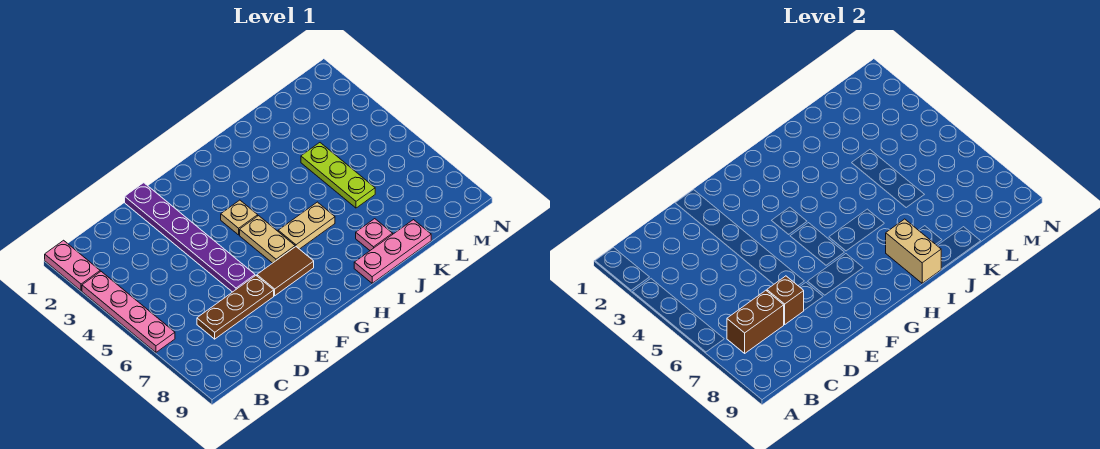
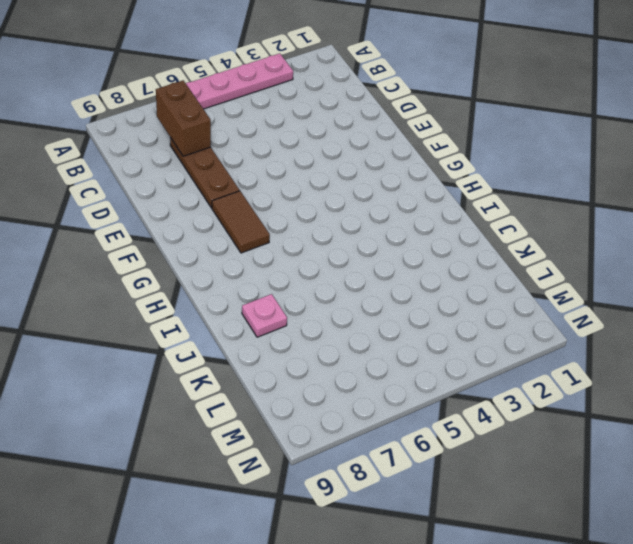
none -> pink 1x2 plate [45,240,100,291]
none -> purple 1x6 plate [125,183,255,292]
none -> tan 1x1 plate [221,200,258,235]

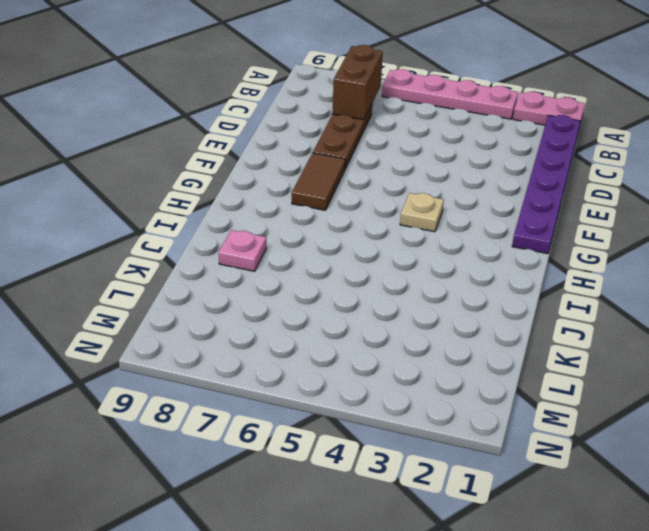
purple 1x6 plate [512,115,580,254] -> purple 1x6 plate turned to [125,183,255,292]
none -> tan 1x2 plate [240,216,295,263]
none -> tan 1x2 plate [278,202,335,249]
none -> pink 1x3 plate [354,220,431,283]

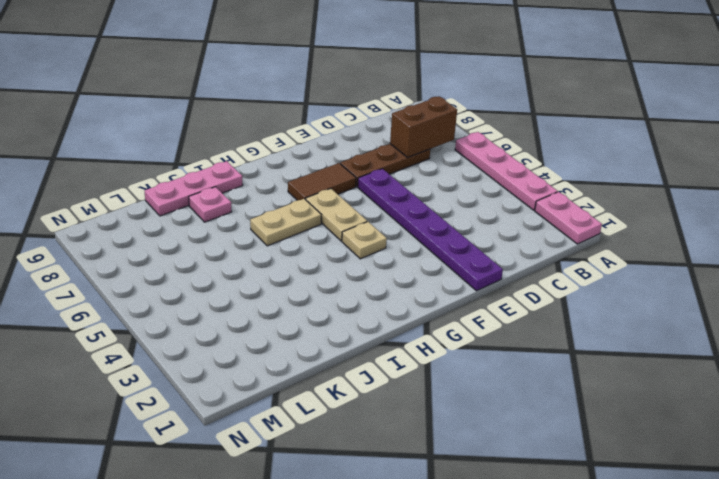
none -> lime 1x3 plate [301,143,375,208]
none -> brown 1x1 brick [767,276,804,325]
none -> tan 1x2 brick [886,219,941,283]

